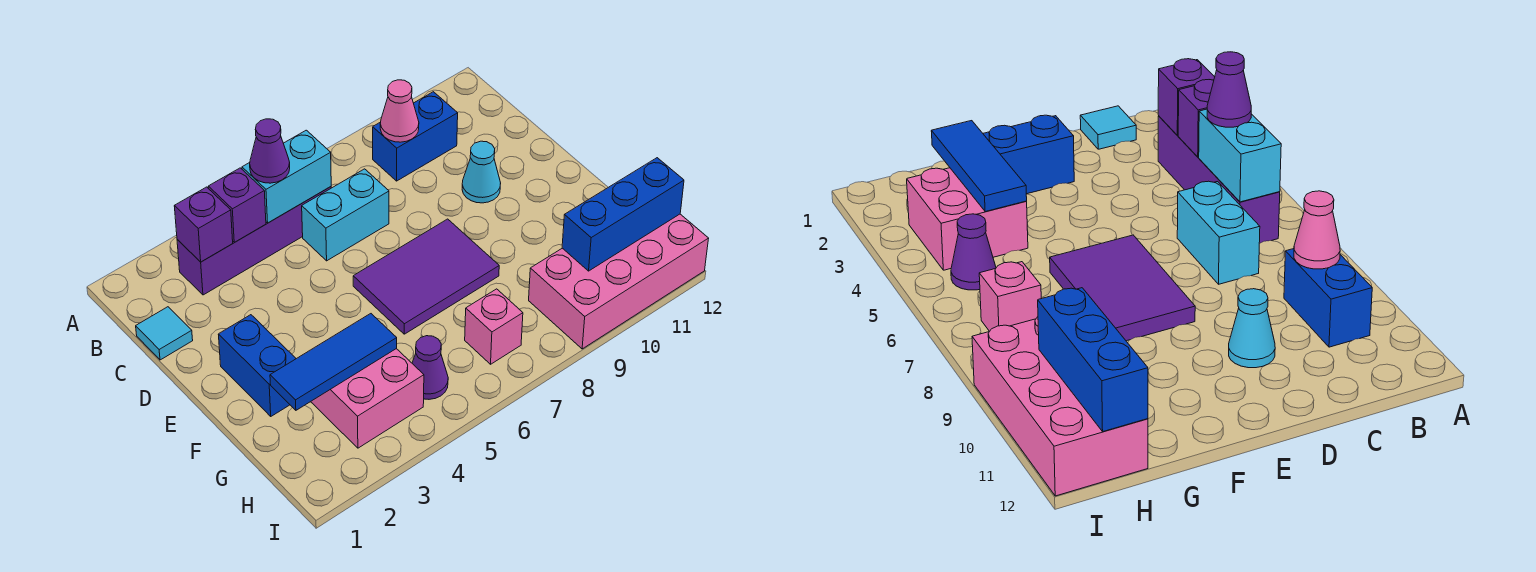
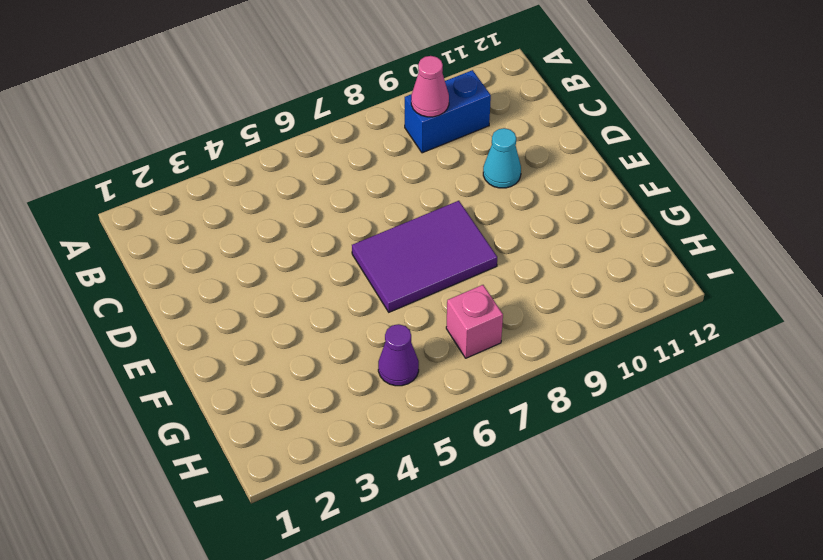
none -> purple 1x4 brick [177,187,331,295]
none -> cyan 1x1 tile [136,307,193,360]
none -> cyan 1x2 brick [302,169,389,261]

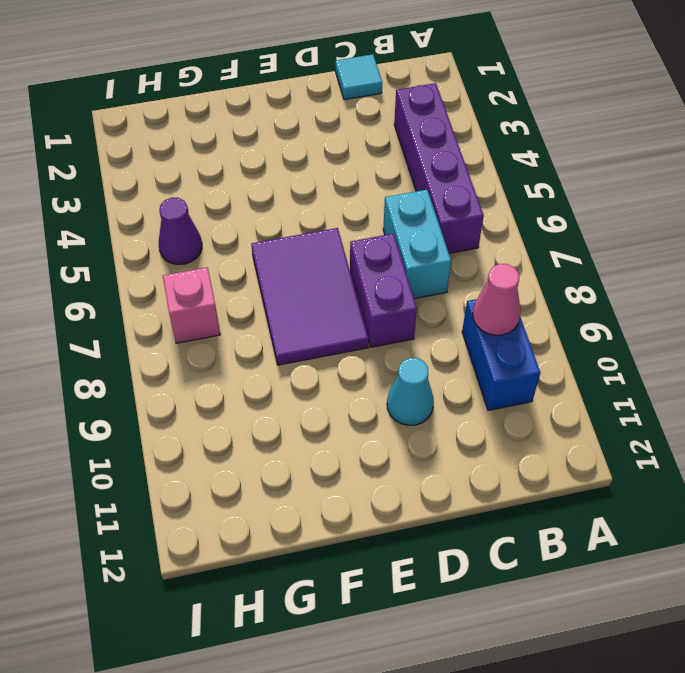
purple 1x2 brick [350,234,417,347] -> none
none -> blue 1x2 brick [218,315,296,416]
none -> pink 2x2 brick [311,349,424,448]
none -> pink 2x4 brick [529,214,709,349]

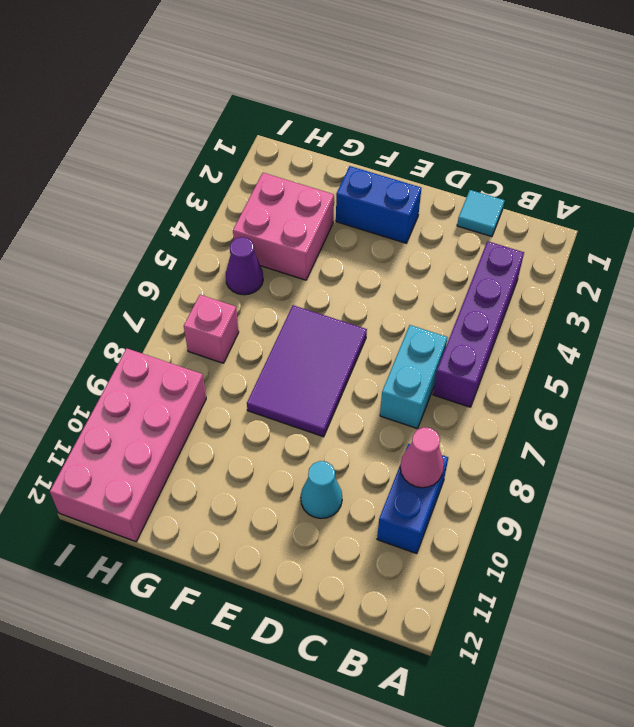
none -> purple 1x1 brick [174,187,233,262]
none -> purple 1x1 brick [208,168,266,242]
none -> cyan 1x2 brick [242,130,331,223]

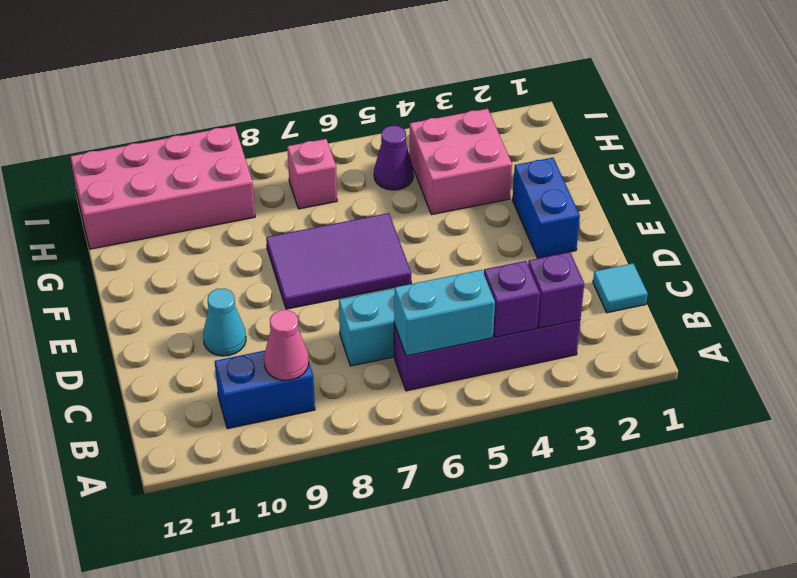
none -> blue 1x3 tile [270,314,397,410]
none -> blue 1x3 brick [562,158,684,271]
none -> purple 1x1 cone [250,119,290,183]

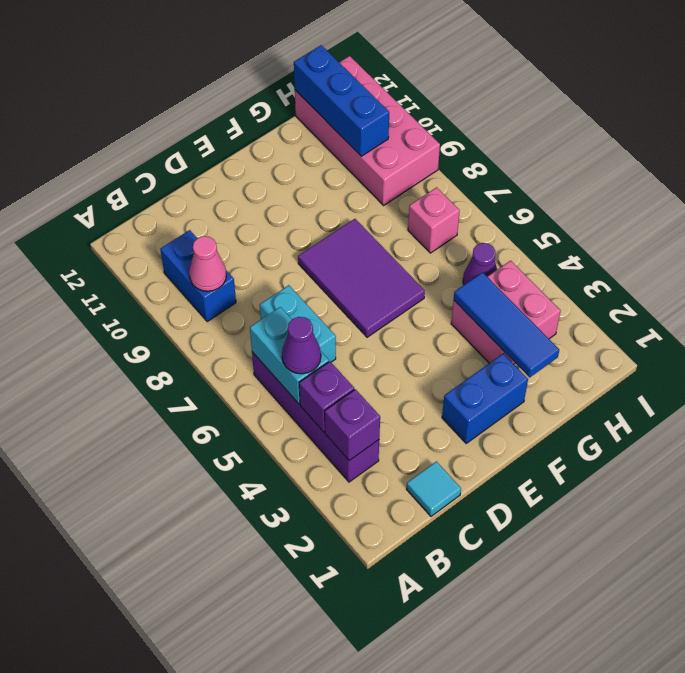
none -> cyan 1x1 cone [462,141,501,203]

